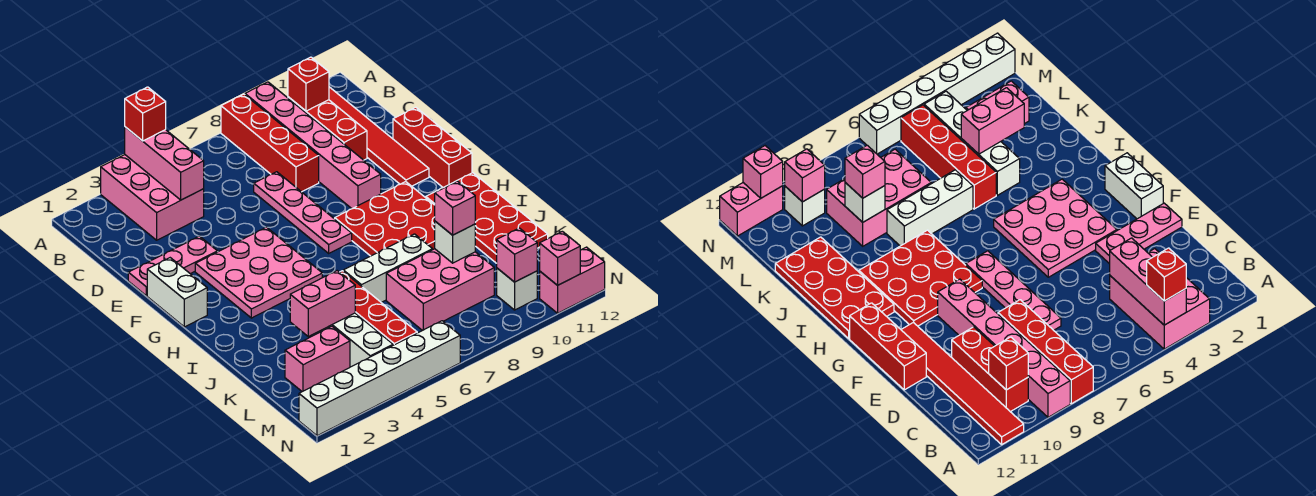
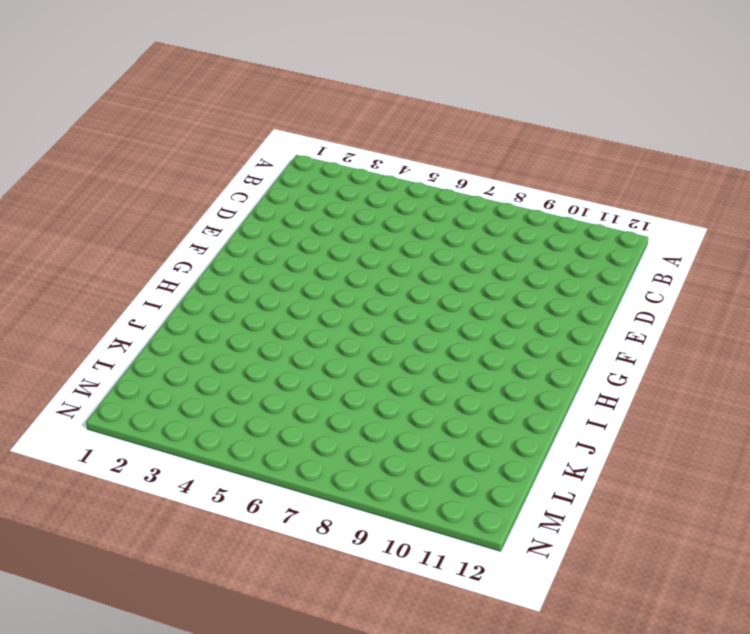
none -> pink 2x3 brick [101,155,204,240]
none -> red 1x4 brick [221,94,319,192]
none -> pink 1x6 brick [245,82,381,209]

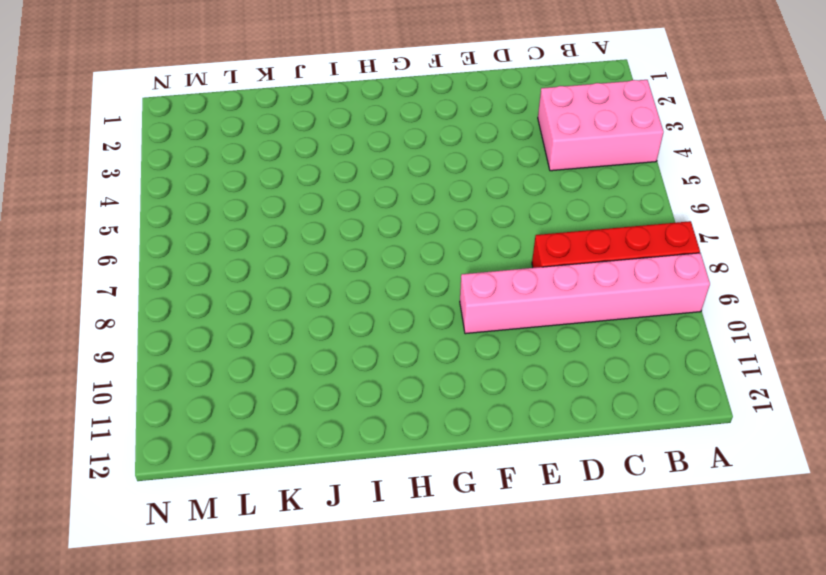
none -> red 1x6 tile [329,87,429,186]
none -> red 1x3 brick [288,97,367,160]
none -> pink 1x4 plate [254,172,352,253]

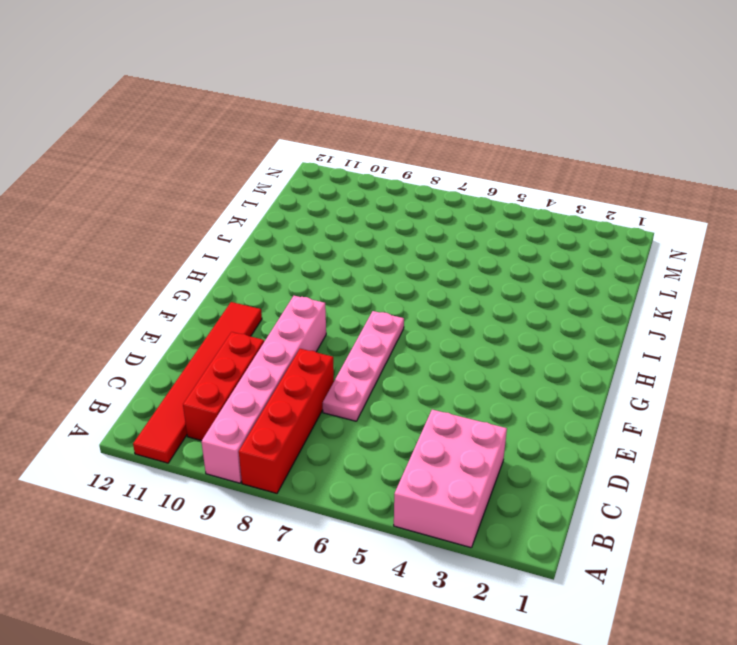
none -> pink 1x3 plate [128,236,217,296]
none -> red 1x3 brick [393,107,472,187]
none -> white 1x2 brick [147,258,207,327]

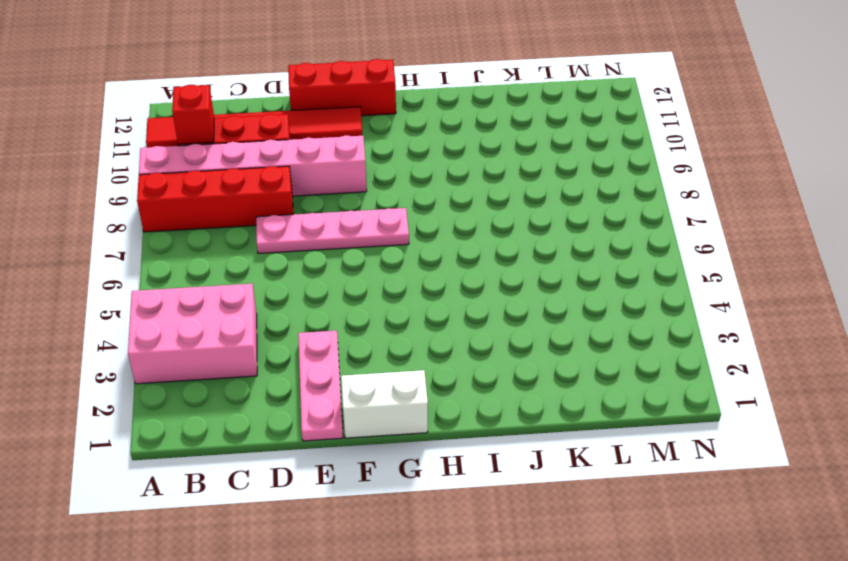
none -> pink 3x3 plate [195,227,322,318]
none -> red 3x3 plate [335,182,435,256]
none -> red 2x4 plate [426,173,548,263]

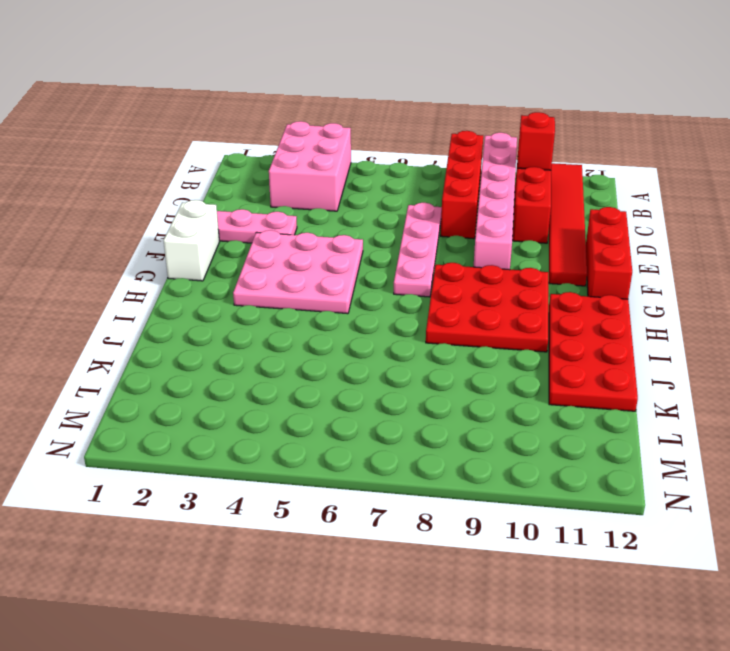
none -> white 1x4 brick [311,313,393,367]
none -> red 1x4 brick [340,271,417,345]
none -> white 1x3 brick [343,234,432,302]

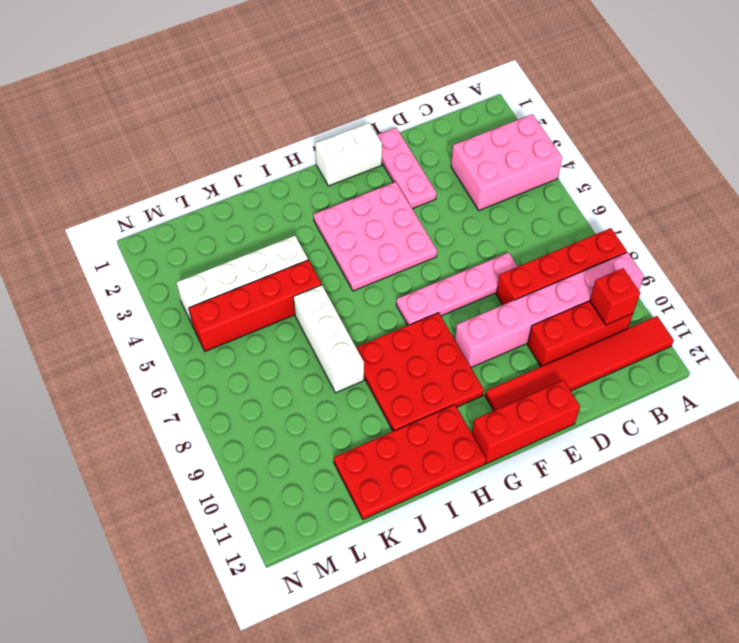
none -> pink 2x3 brick [386,249,494,331]
none -> pink 1x2 brick [285,326,350,392]
none -> white 1x1 brick [497,268,537,310]

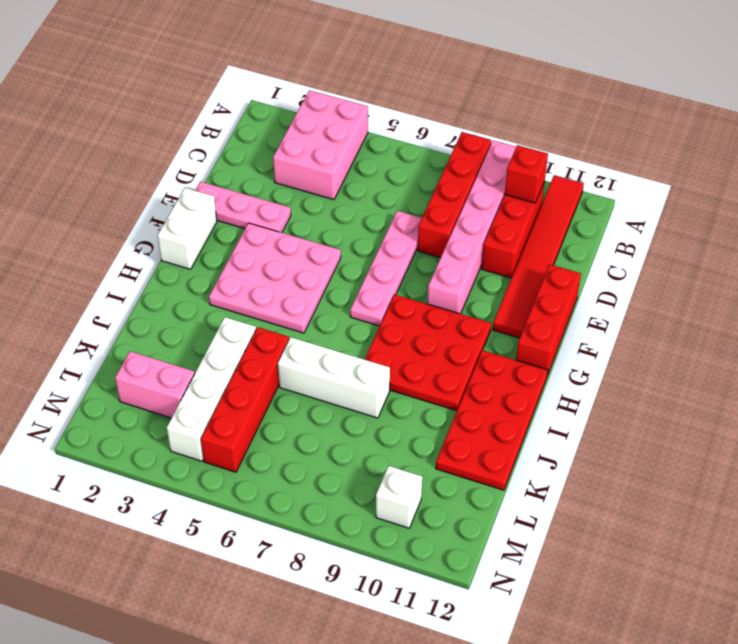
none -> pink 2x3 brick [386,249,494,331]
none -> white 1x6 brick [299,321,460,436]
none -> pink 1x2 brick [540,247,605,313]

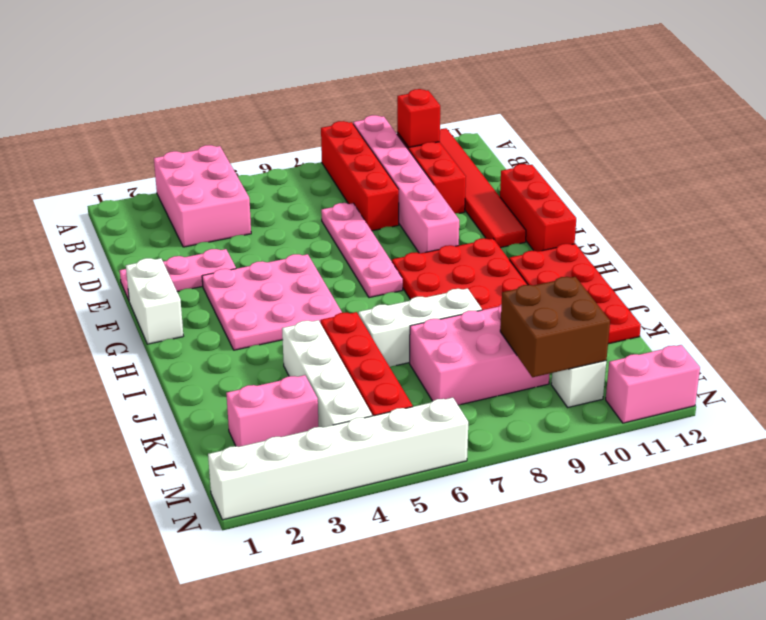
brown 2x2 brick [500,277,610,377] -> pink 1x1 brick [497,228,537,282]
none -> pink 1x3 brick [125,127,204,200]
none -> pink 1x2 brick [290,271,355,337]
none -> white 1x1 brick [435,221,475,263]

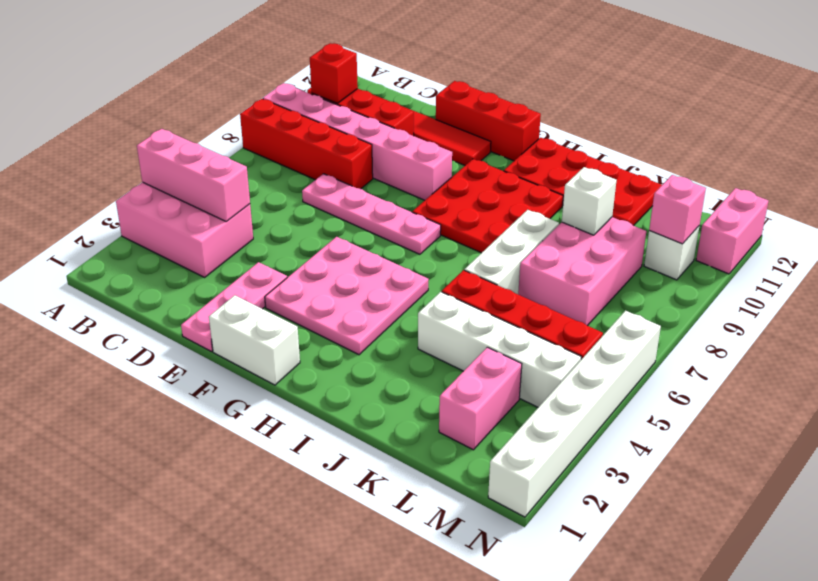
none -> pink 1x2 brick [290,271,355,337]
none -> pink 1x1 brick [540,231,580,285]
none -> red 1x1 brick [125,87,166,141]

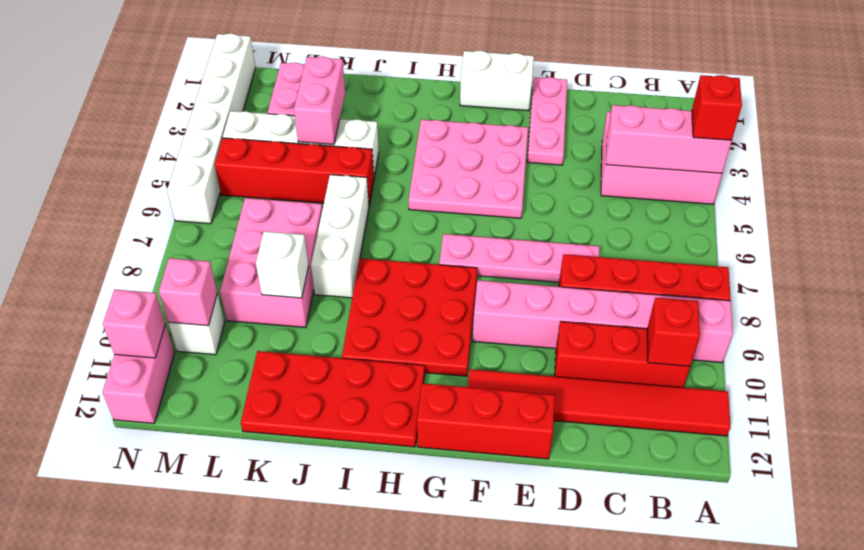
none -> pink 1x1 brick [435,181,475,235]

